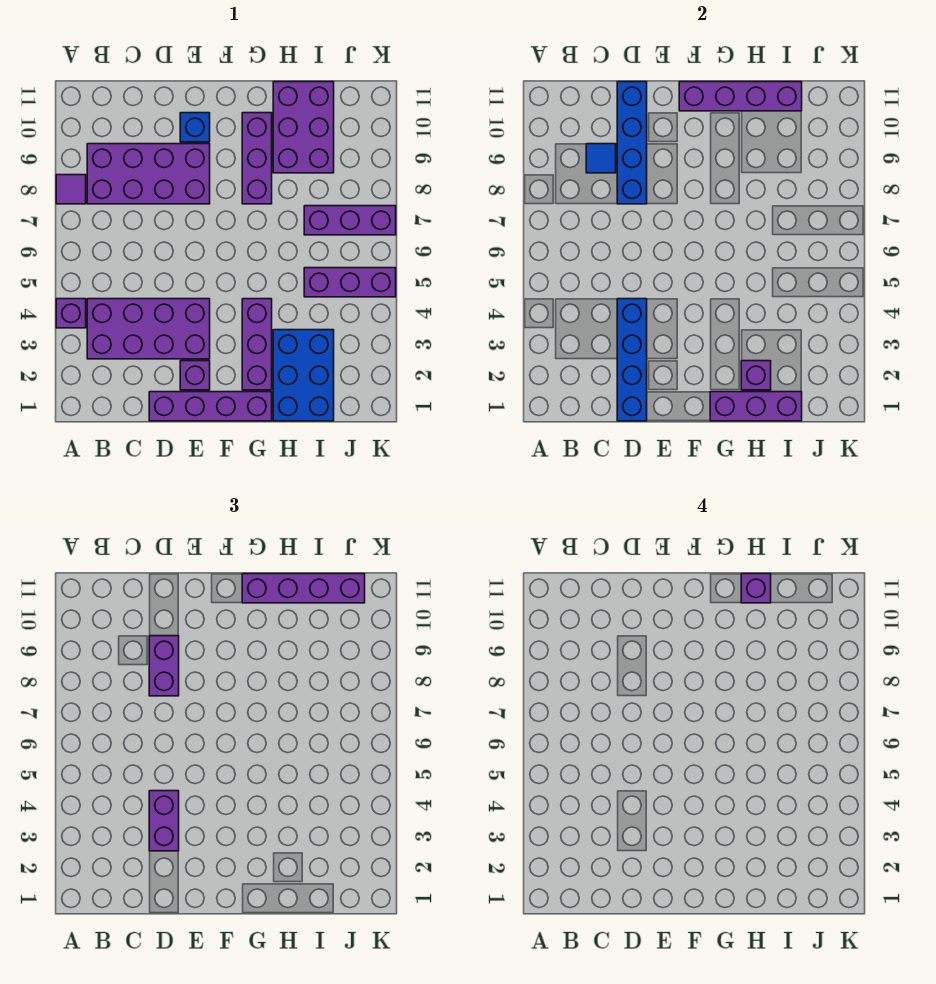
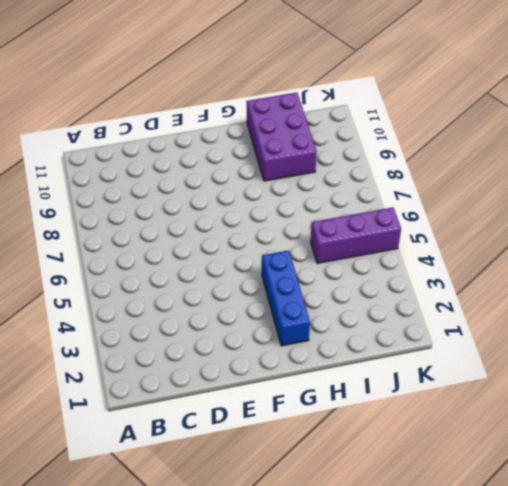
blue 1x3 brick [262,250,310,346] -> purple 1x3 brick [242,299,272,390]
none -> purple 1x1 brick [56,299,86,328]
none -> purple 1x1 tile [56,175,86,204]
none -> purple 2x4 brick [87,299,210,359]

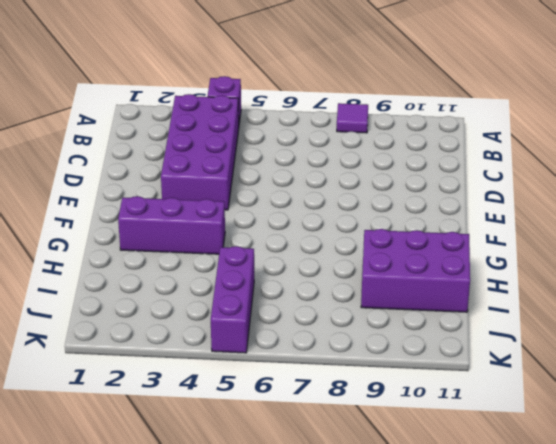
none -> purple 2x4 brick [87,144,210,204]
none -> purple 1x4 brick [149,392,272,421]
none -> purple 1x1 brick [180,361,210,390]

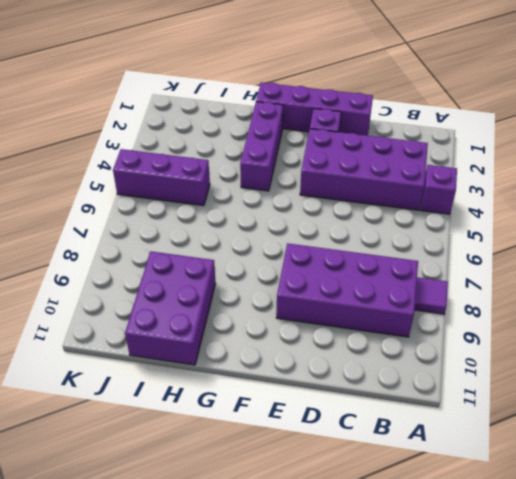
none -> blue 1x1 brick [180,113,210,142]
none -> purple 1x3 brick [242,113,272,204]
none -> blue 2x3 brick [273,330,334,421]

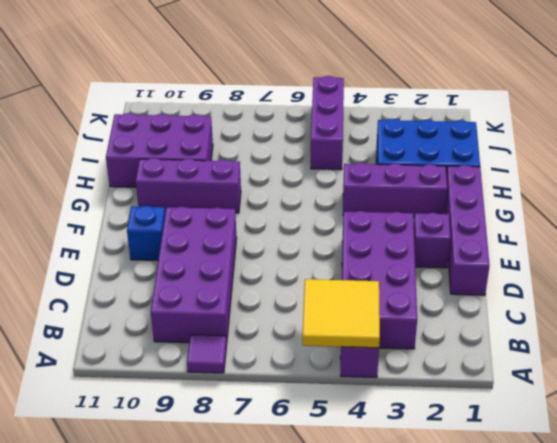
yellow 2x2 tile [302,279,380,348] -> none
none -> purple 1x3 brick [304,206,396,235]
none -> blue 1x1 tile [586,144,616,173]
none -> blue 1x4 brick [617,299,647,421]

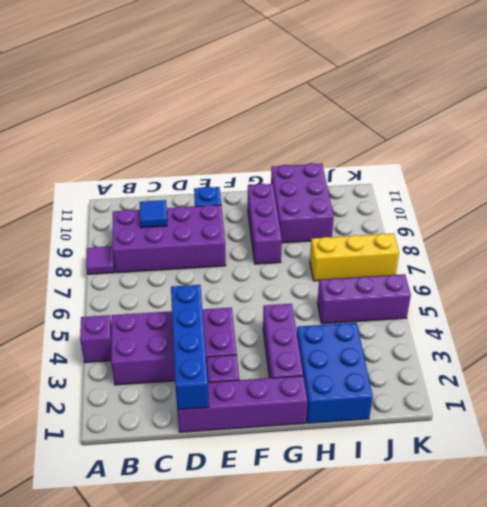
yellow 1x3 brick [310,233,399,281] -> purple 1x3 brick [304,206,396,235]
none -> blue 1x4 brick [617,82,647,204]
none -> purple 1x4 brick [679,82,802,111]
none -> purple 1x3 brick [710,392,802,421]

